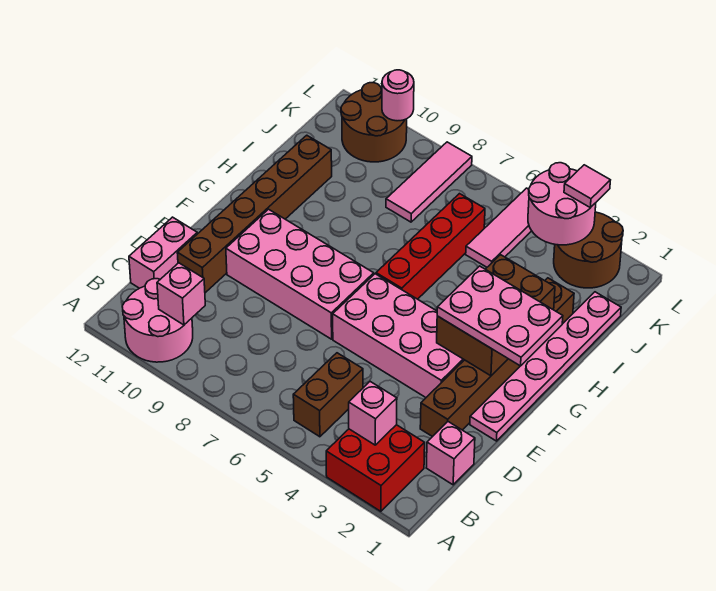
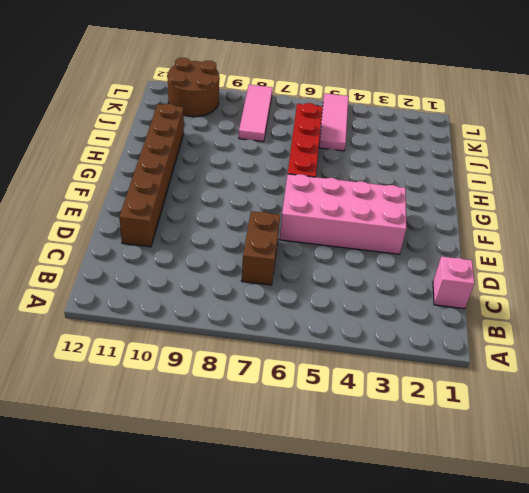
brown 1x2 brick [241,211,280,285] -> brown 1x2 brick moved to [293,353,363,437]
none -> red 2x2 brick [326,425,425,511]
none -> pink 2x2 round brick [122,279,193,362]
none -> pink 1x2 brick [129,217,197,288]

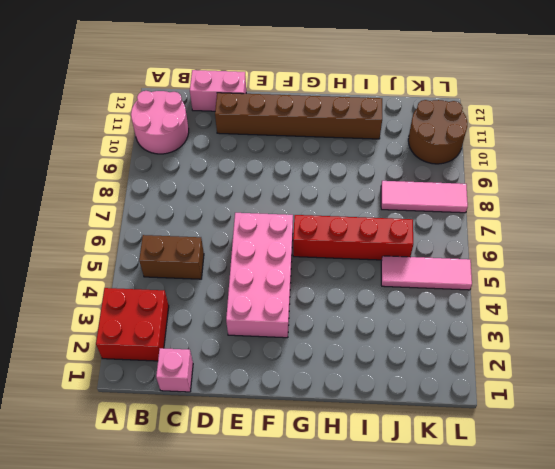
none -> brown 1x6 brick [420,278,574,437]
none -> pink 1x6 plate [470,292,621,441]
none -> pink 2x4 brick [226,209,374,339]

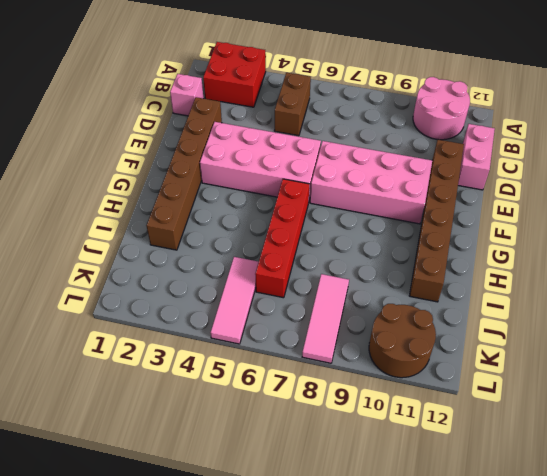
none -> pink 1x6 plate [470,292,621,441]
none -> brown 2x2 round brick [554,212,623,288]
none -> pink 1x1 brick [349,382,397,445]

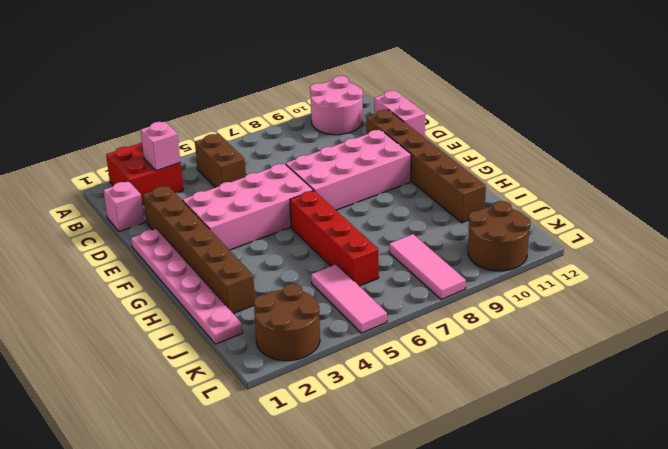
none -> pink 1x1 brick [157,263,205,325]
none -> brown 2x3 brick [437,255,555,376]
none -> pink 2x2 round brick [528,163,596,245]

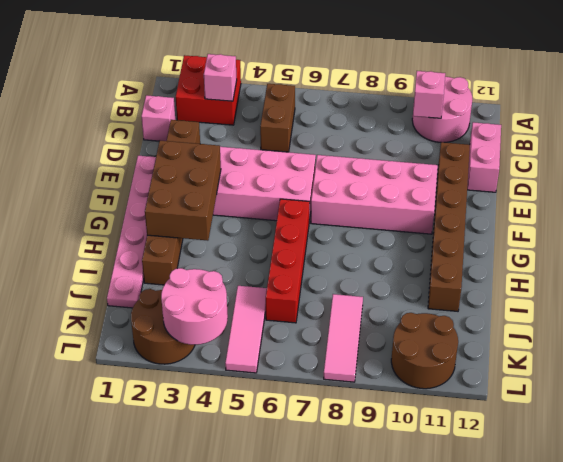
none -> pink 1x1 round brick [382,70,414,121]
none -> pink 2x3 plate [437,266,563,366]
none -> pink 1x1 tile [564,165,610,208]

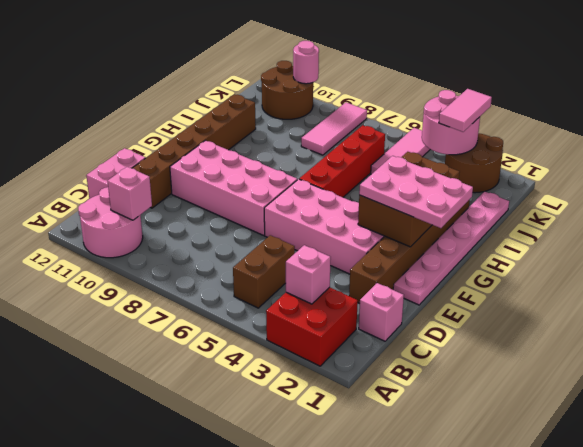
pink 1x2 tile [439,89,492,132] -> pink 1x1 tile [564,165,610,208]

